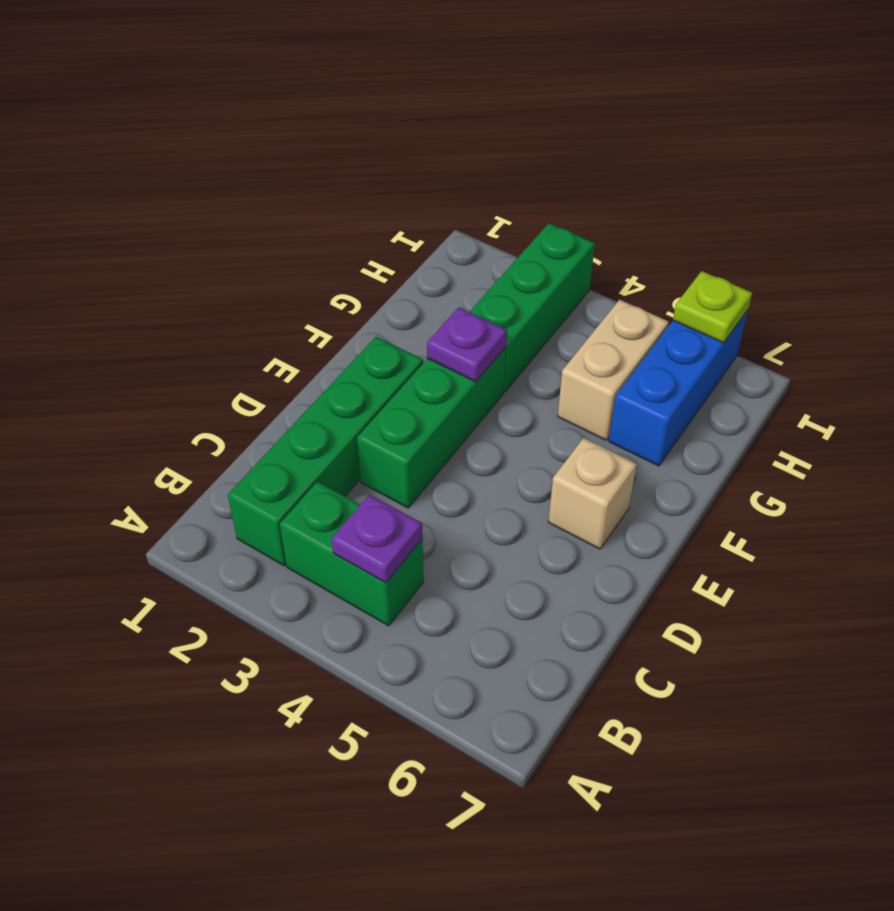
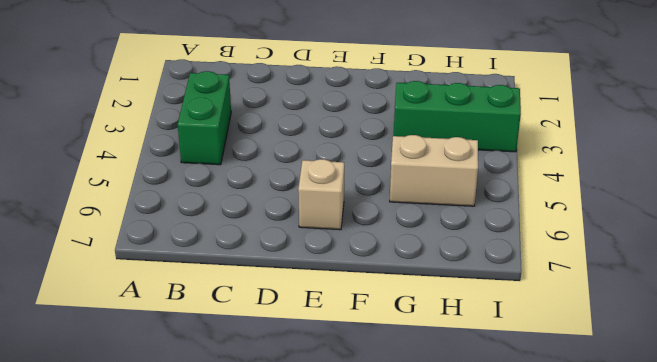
none -> green 1x4 brick [228,337,423,566]
none -> green 1x3 brick [357,347,506,508]

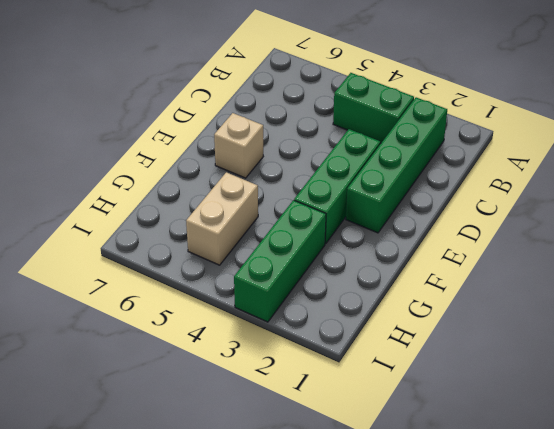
none -> blue 1x3 brick [609,310,748,466]
none -> purple 1x1 plate [332,495,423,583]

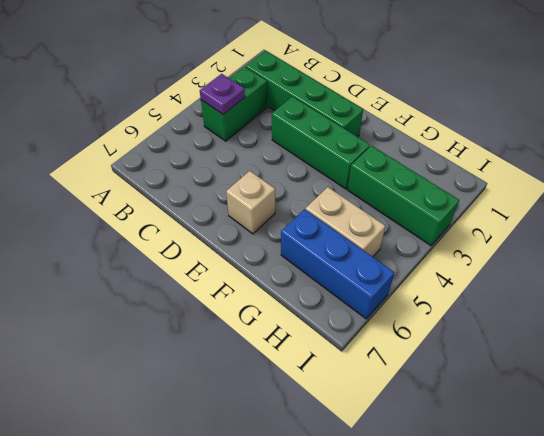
none -> purple 1x1 plate [427,307,507,382]
none -> lime 1x1 plate [673,271,752,343]

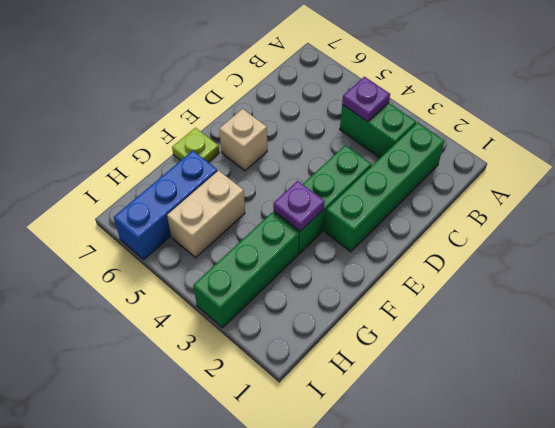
lime 1x1 plate [172,128,219,162] -> lime 1x1 plate moved to [673,271,752,343]

